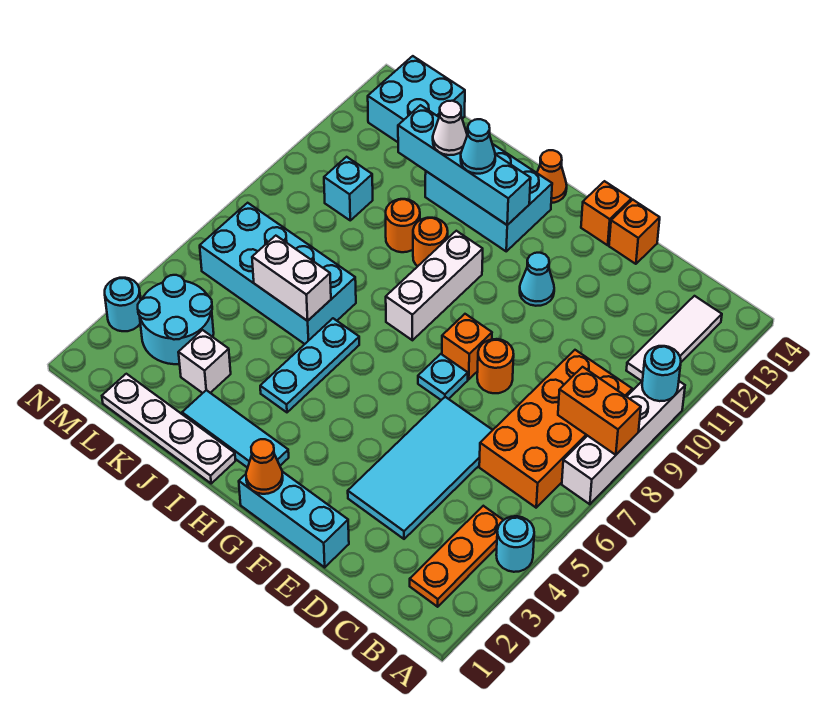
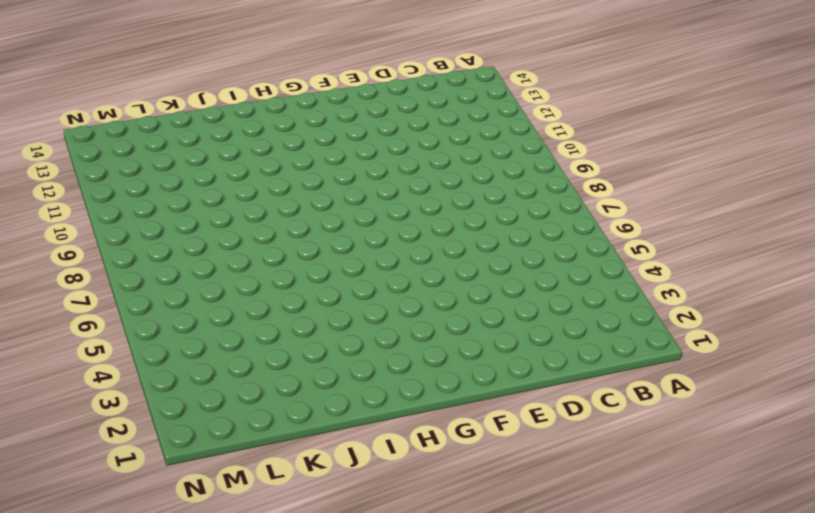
none -> cyan 1x1 round brick [496,516,534,572]
none -> white 1x4 brick [562,381,685,504]
none -> orange 1x3 plate [410,506,503,607]
none -> orange 2x4 brick [479,350,632,508]

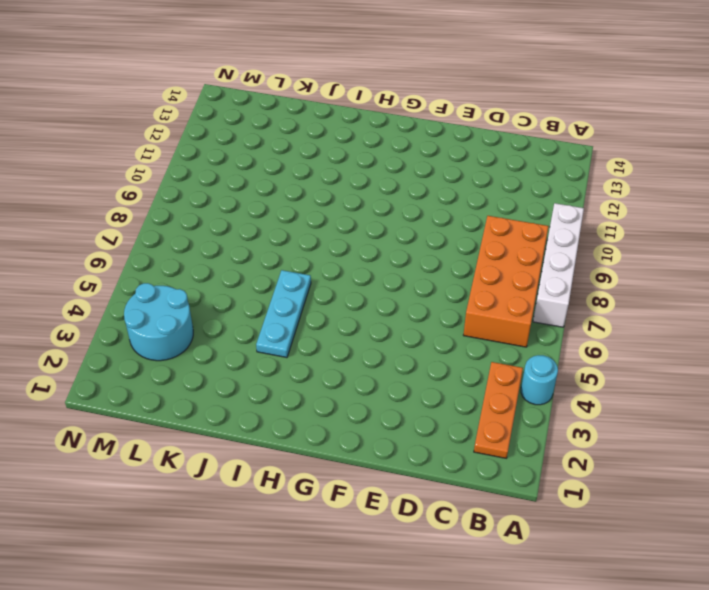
none -> white 1x3 tile [626,296,722,381]
none -> cyan 2x4 tile [348,397,492,539]
none -> cyan 1x3 brick [239,472,349,567]
none -> orange 1x1 round brick [477,339,514,393]

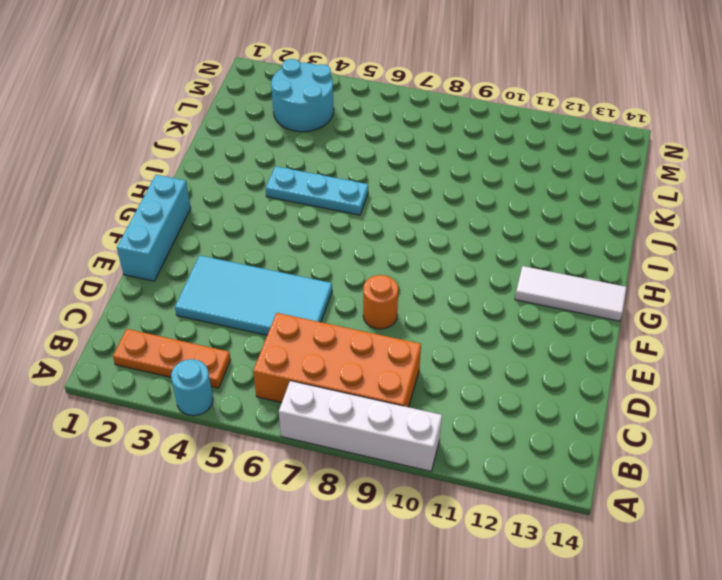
white 1x3 tile [515,266,626,321] -> white 1x3 tile moved to [626,296,722,381]
none -> orange 1x1 brick [609,200,660,264]
none -> cyan 1x1 plate [418,354,468,400]
none -> orange 1x1 brick [442,314,492,379]
none -> cyan 1x1 cone [520,253,554,306]

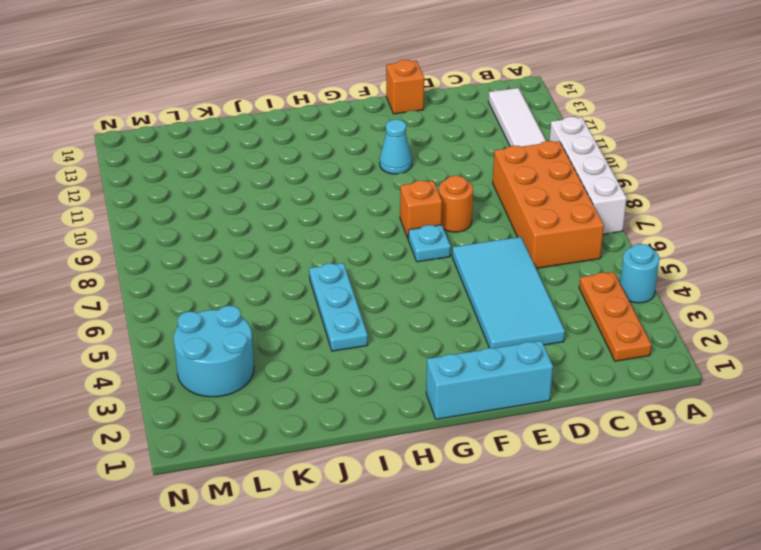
none -> orange 1x1 brick [581,181,631,245]
none -> cyan 1x3 tile [182,390,289,468]
none -> white 1x3 brick [386,231,483,340]
none -> cyan 2x3 brick [425,132,552,251]

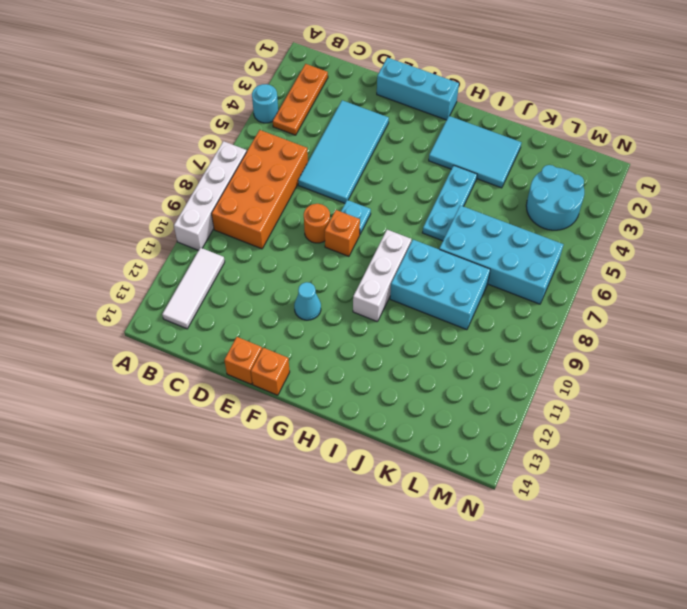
cyan 2x3 tile [429,116,522,188] -> cyan 1x3 tile [182,390,289,468]
cyan 2x3 brick [390,240,490,330] -> cyan 2x3 brick moved to [425,132,552,251]
none -> orange 1x1 cone [537,150,567,203]
none -> white 1x4 plate [102,374,236,483]
none -> orange 1x1 round brick [413,218,448,266]
none -> orange 1x1 round brick [386,199,420,252]

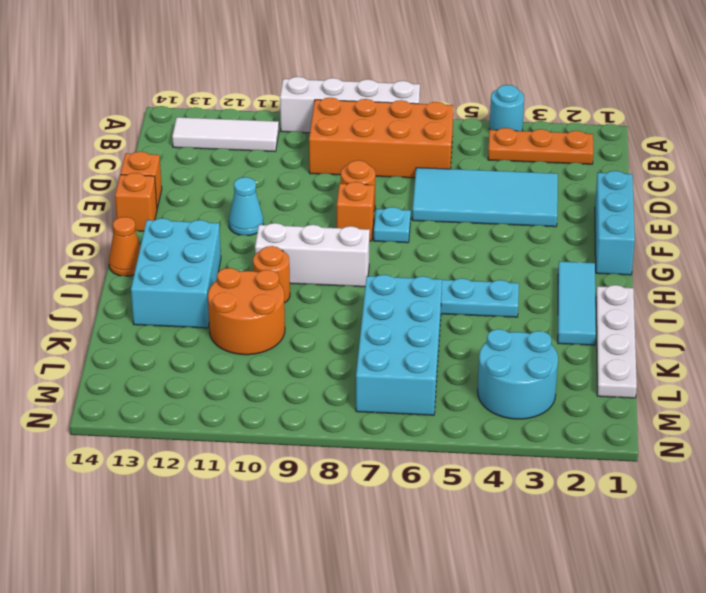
orange 2x2 round brick [208,268,285,355] -> orange 1x1 round brick [386,199,420,252]
none -> white 1x1 brick [178,330,231,393]
none -> cyan 1x1 brick [324,157,373,220]
none -> cyan 2x2 brick [368,56,465,142]
none -> cyan 1x1 round brick [105,278,141,331]

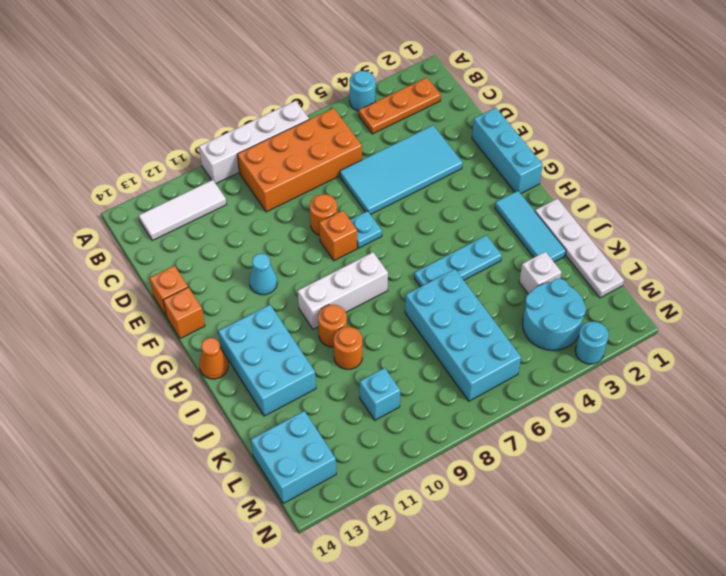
none -> orange 1x2 brick [558,367,641,455]
none -> cyan 1x1 round brick [642,346,681,401]
none -> orange 1x1 cone [246,439,283,494]
none -> cyan 1x4 brick [398,105,531,225]

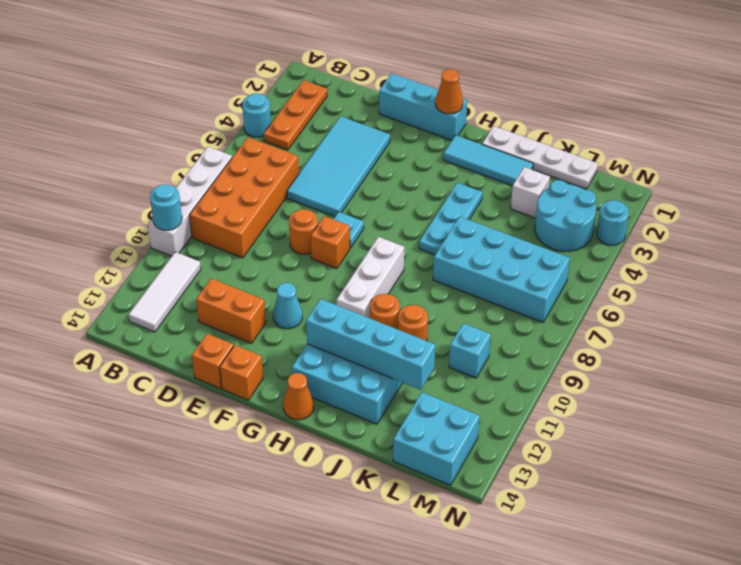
orange 1x2 brick [196,279,266,343] -> orange 1x2 brick moved to [558,367,641,455]
none -> white 1x2 brick [252,236,331,321]
none -> cyan 1x1 cone [461,119,495,174]
none -> white 1x1 cone [433,101,467,155]

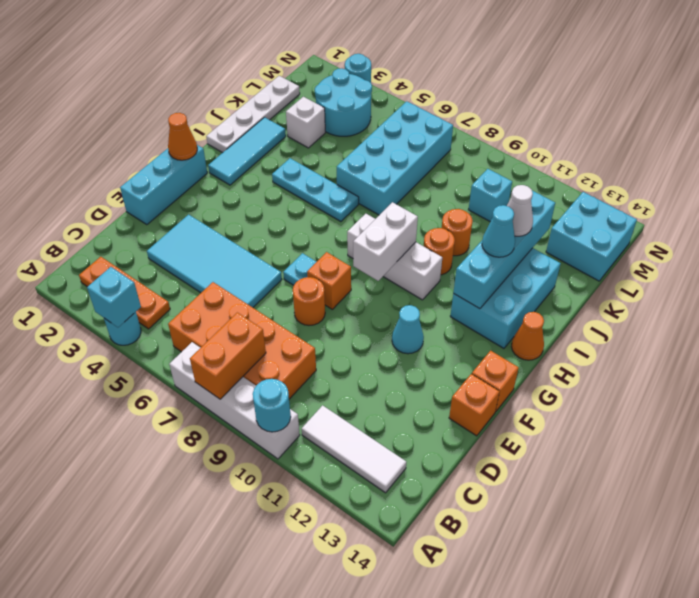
cyan 1x1 brick [87,267,141,327] -> none
white 1x2 brick [353,202,418,281] -> white 1x2 brick moved to [252,236,331,321]

